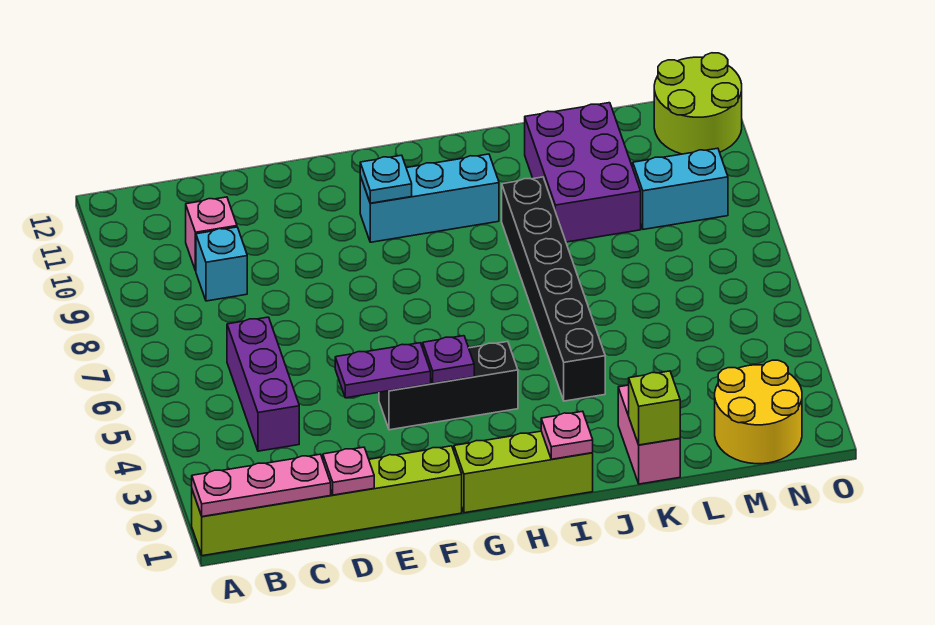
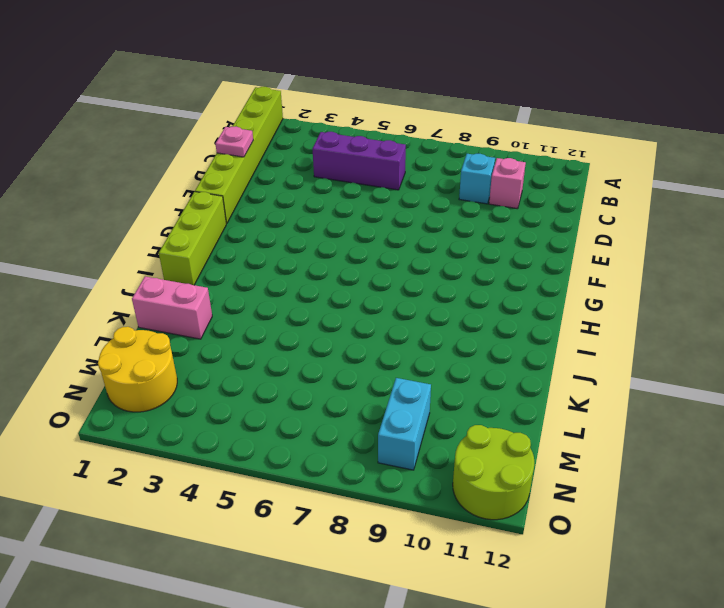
none -> black 1x3 brick [379,342,518,430]
none -> cyan 1x3 brick [360,154,499,242]
none -> black 1x6 brick [502,177,605,401]

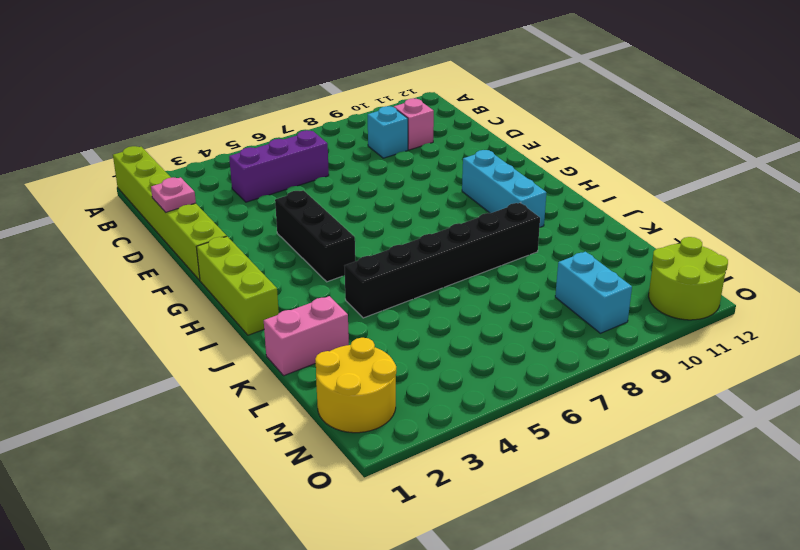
none -> purple 2x3 brick [525,103,641,242]
none -> pink 1x3 plate [192,454,331,517]
none -> purple 1x2 plate [335,343,431,398]

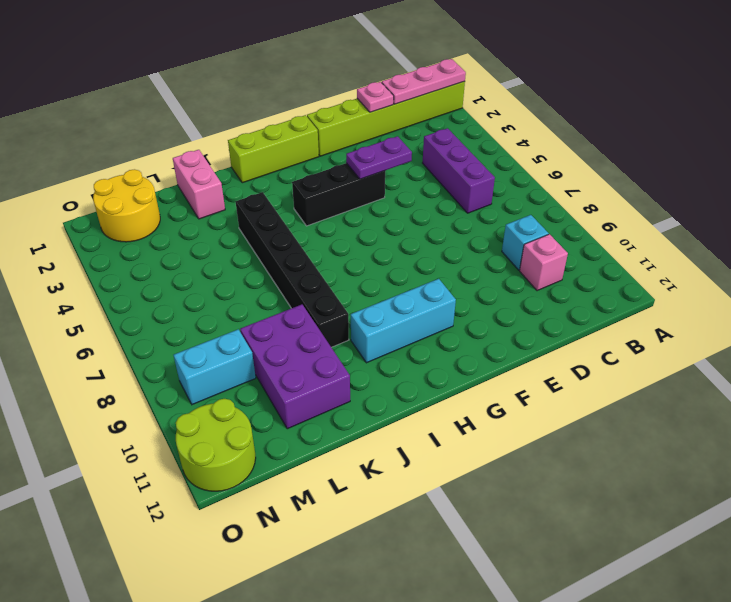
none -> purple 1x1 plate [423,336,474,383]
none -> cyan 1x1 plate [360,155,412,203]
none -> pink 1x1 plate [541,411,593,459]

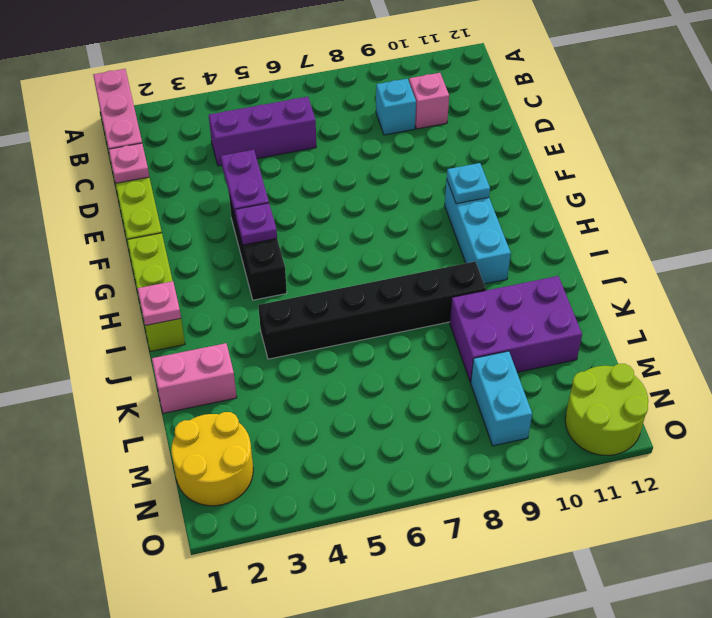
none -> lime 1x1 brick [629,371,680,445]

